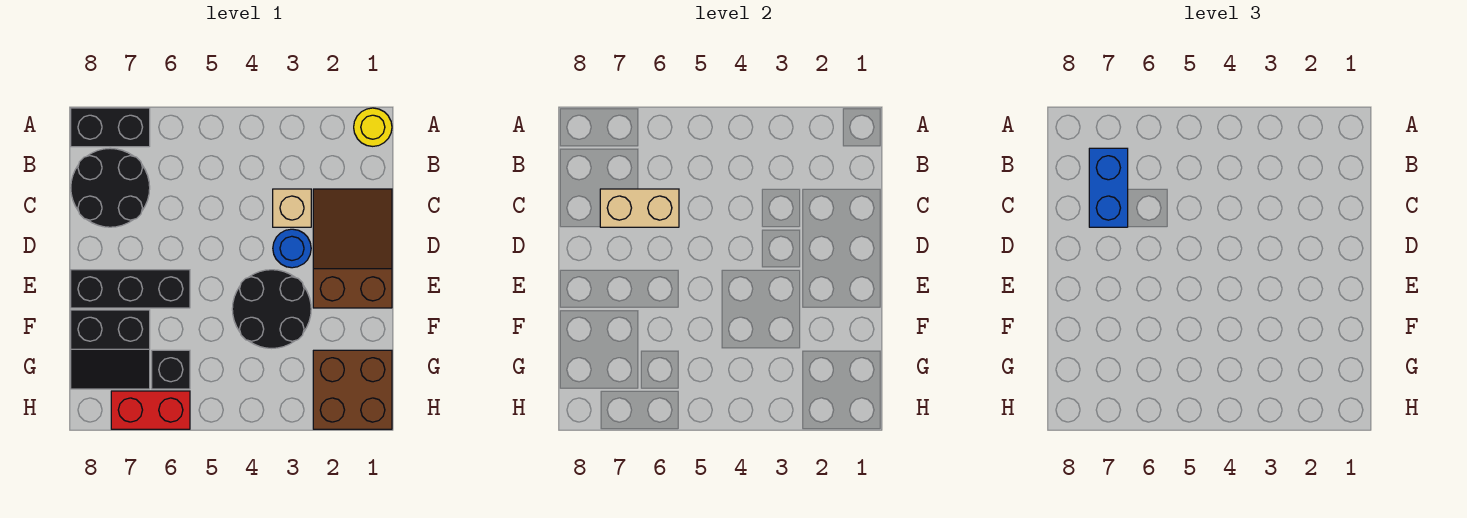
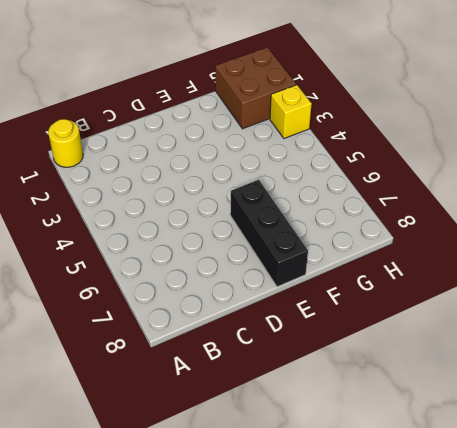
yellow 1x1 brick [270,85,312,138] -> none
none -> black 1x2 brick [71,108,150,147]
none -> black 2x2 round brick [71,148,150,227]
none -> brown 2x3 slope [313,189,392,308]

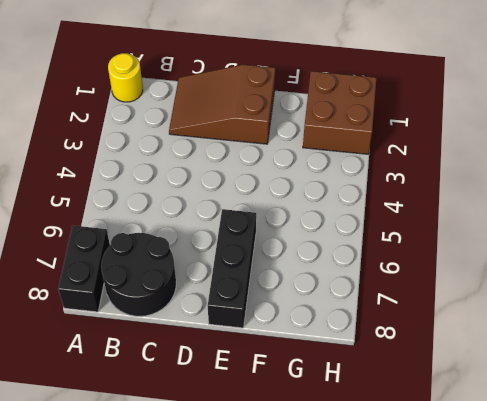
none -> tan 1x1 brick [273,189,311,227]
none -> blue 1x1 round brick [273,229,311,268]
none -> black 2x2 round brick [232,270,311,348]

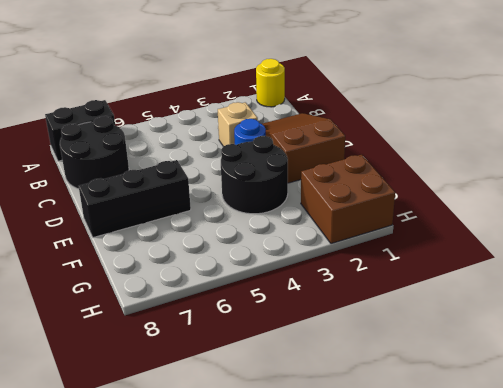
none -> black 2x2 slope [71,310,150,389]
none -> black 1x1 brick [152,350,190,389]
none -> red 1x2 brick [111,391,190,429]

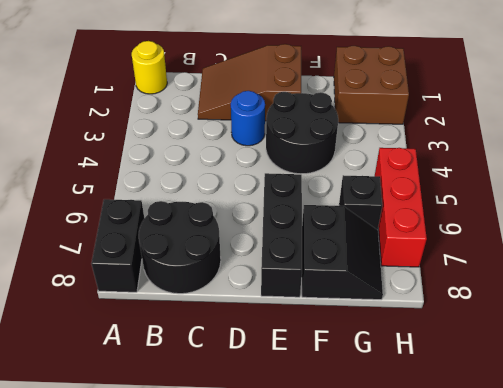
red 1x3 brick [375,148,427,267] -> red 1x2 brick [111,391,190,429]
none -> tan 1x1 brick [273,189,311,227]
none -> tan 1x2 brick [600,189,679,227]
none -> blue 1x2 brick [1089,148,1128,227]

